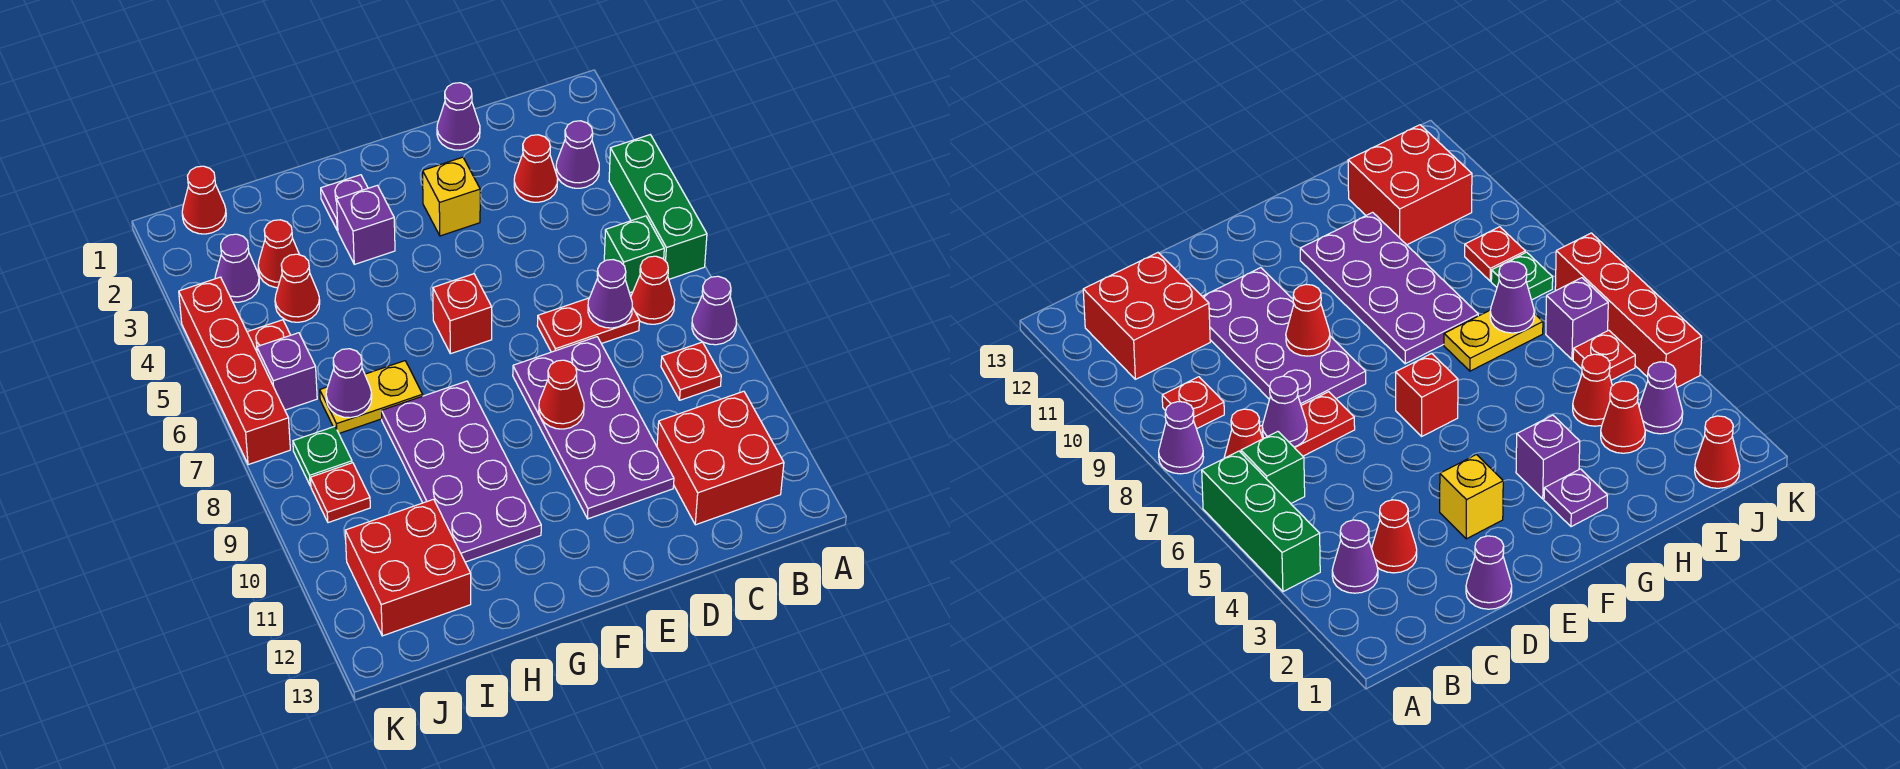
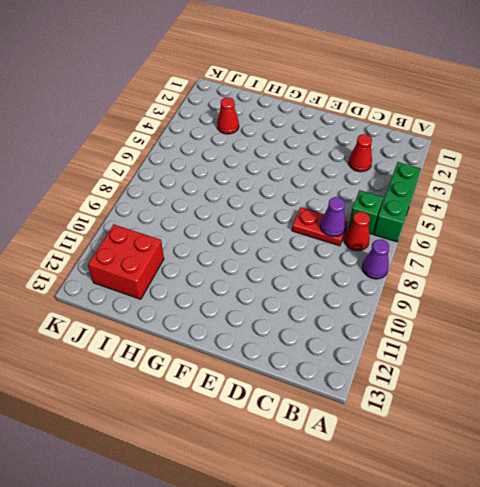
none -> purple 1x1 cone [556,121,599,188]
none -> red 1x1 plate [661,342,721,400]
none -> red 2x2 brick [657,391,784,525]
none -> purple 1x1 cone [437,83,480,150]

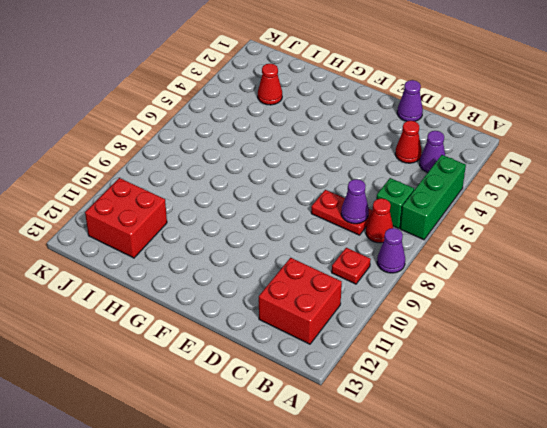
none -> purple 2x4 plate [513,337,674,519]
none -> yellow 1x1 brick [423,157,480,236]
none -> red 1x1 brick [433,274,492,354]
none -> purple 1x1 plate [321,175,368,231]

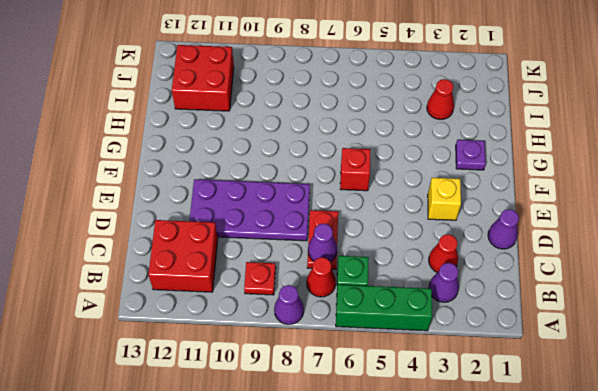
none -> purple 1x1 brick [337,185,395,264]
none -> purple 2x4 plate [382,381,541,562]
none -> yellow 1x2 plate [320,361,423,433]
none -> red 1x1 cone [275,254,320,322]

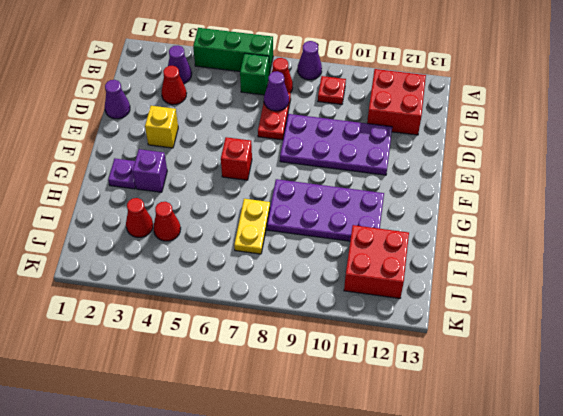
none -> red 1x1 cone [182,166,226,234]
none -> purple 1x1 cone [215,234,259,302]
none -> red 1x1 plate [247,320,290,351]
none -> purple 1x1 brick [257,333,317,410]

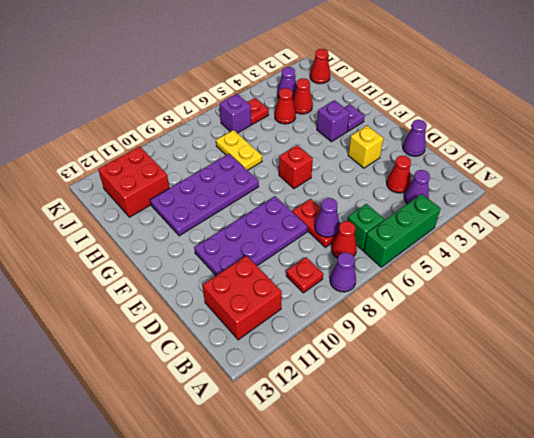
none -> green 1x1 plate [293,426,352,486]
none -> red 1x1 plate [310,463,370,523]
none -> red 1x4 brick [179,277,290,465]
none -> red 1x1 cone [539,360,584,429]

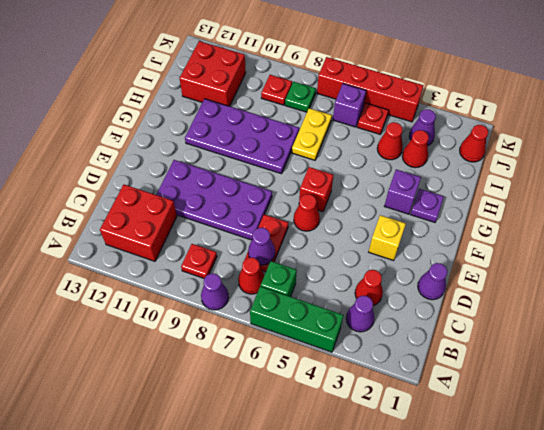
red 1x1 cone [294,194,320,231] -> red 1x1 cone moved to [539,360,584,429]
none -> purple 1x1 cone [326,349,372,418]

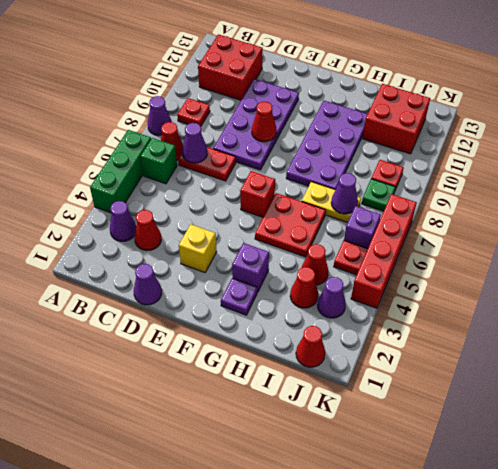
red 2x2 plate [255,193,326,257] -> none

